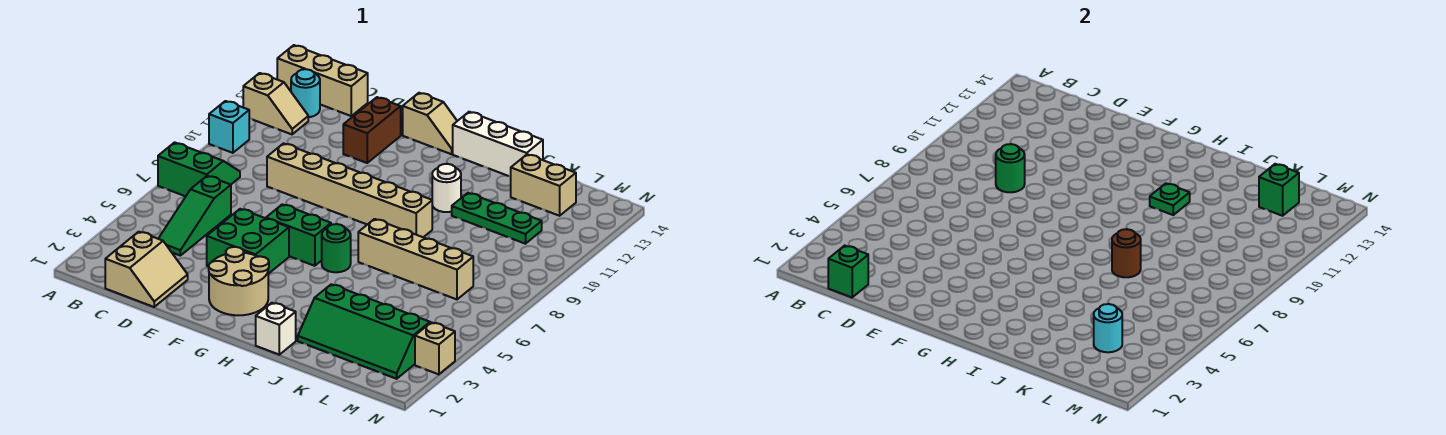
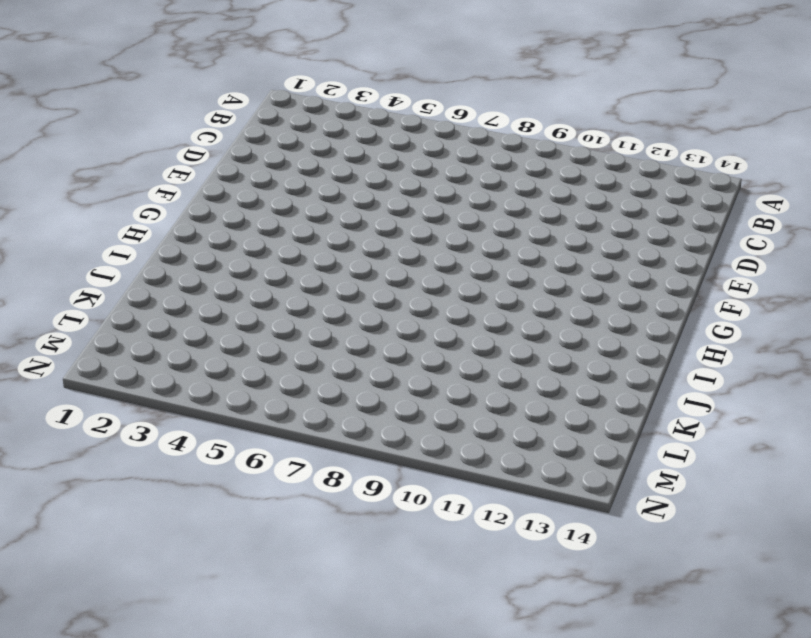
none -> green 2x2 slope [158,142,240,196]
none -> cyan 1x1 brick [209,101,249,153]
none -> tan 1x2 slope [243,73,308,134]

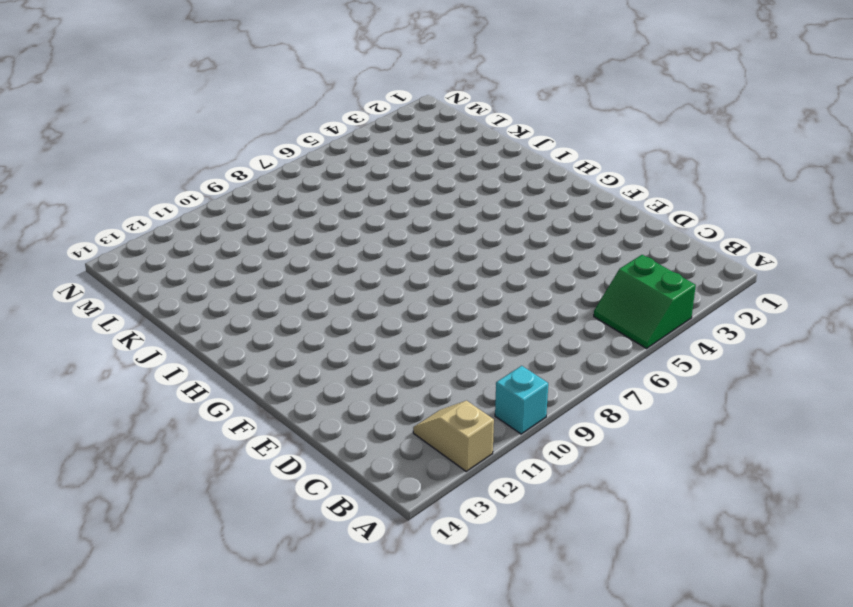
green 2x2 slope [594,255,696,348] -> green 2x2 slope moved to [158,142,240,196]
none -> tan 1x3 brick [277,45,368,116]
none -> cyan 1x1 round brick [291,69,320,117]
none -> tan 2x2 slope [105,232,188,307]

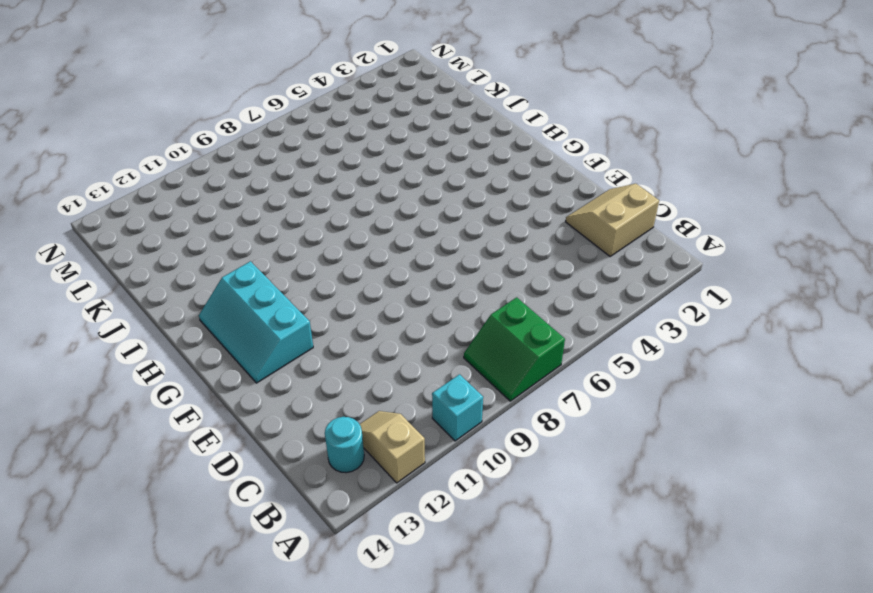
cyan 2x3 slope [199,261,313,383] -> none
none -> tan 1x3 brick [277,45,368,116]
none -> green 1x3 slope [158,176,231,256]
none -> tan 1x6 brick [267,143,432,237]

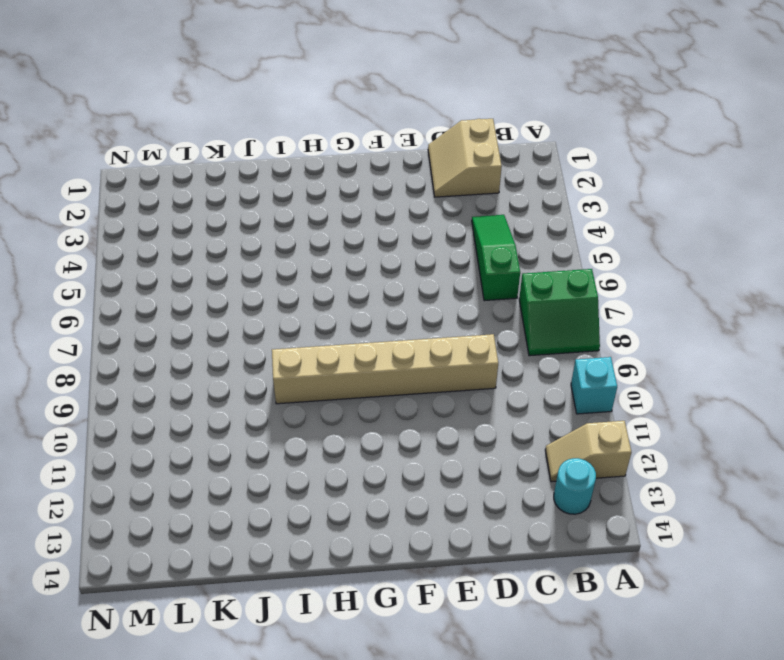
none -> tan 1x3 brick [277,45,368,116]
none -> green 2x2 brick [207,209,289,274]
none -> brown 1x2 brick [343,97,401,163]

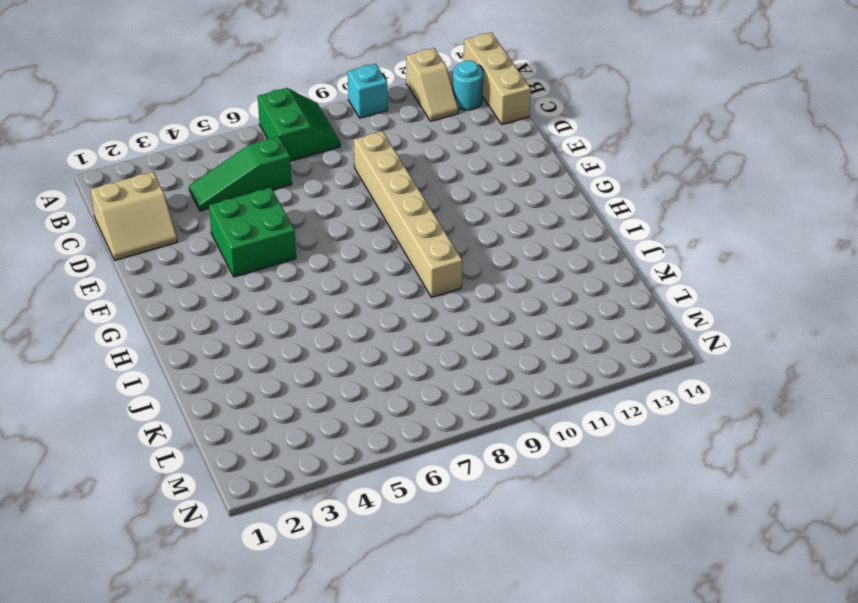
none -> brown 1x2 brick [343,97,401,163]
none -> tan 2x2 round brick [209,247,269,315]
none -> green 1x2 brick [266,204,331,266]

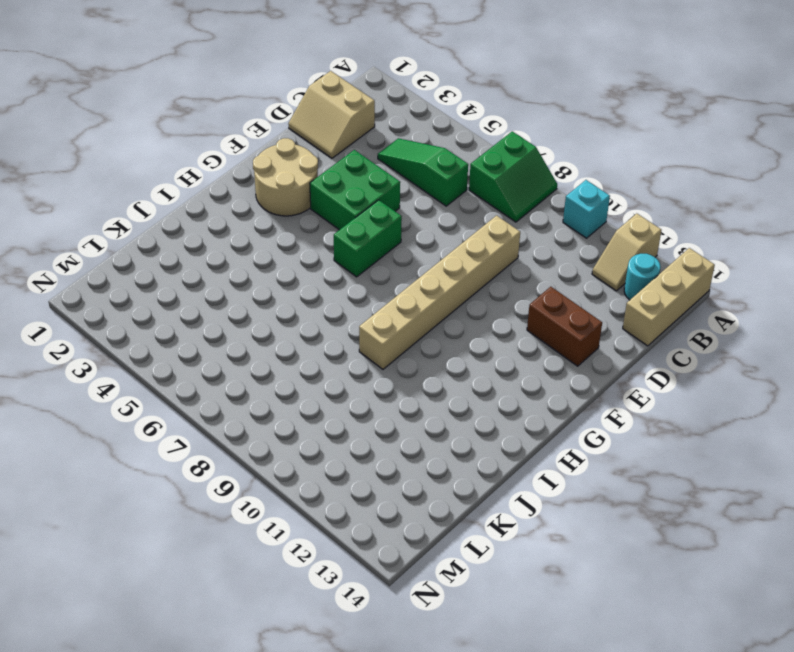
none -> tan 1x2 slope [403,93,457,154]
none -> green 1x1 round brick [322,224,351,272]
none -> white 1x3 brick [453,112,543,176]

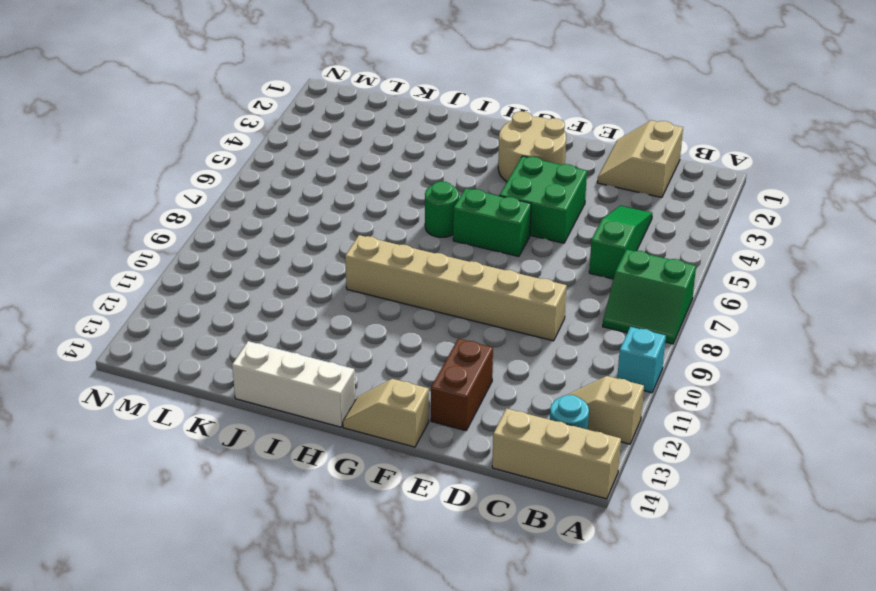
none -> white 1x1 brick [256,303,296,355]
none -> tan 1x4 brick [358,219,473,299]
none -> white 1x1 round brick [432,164,461,212]

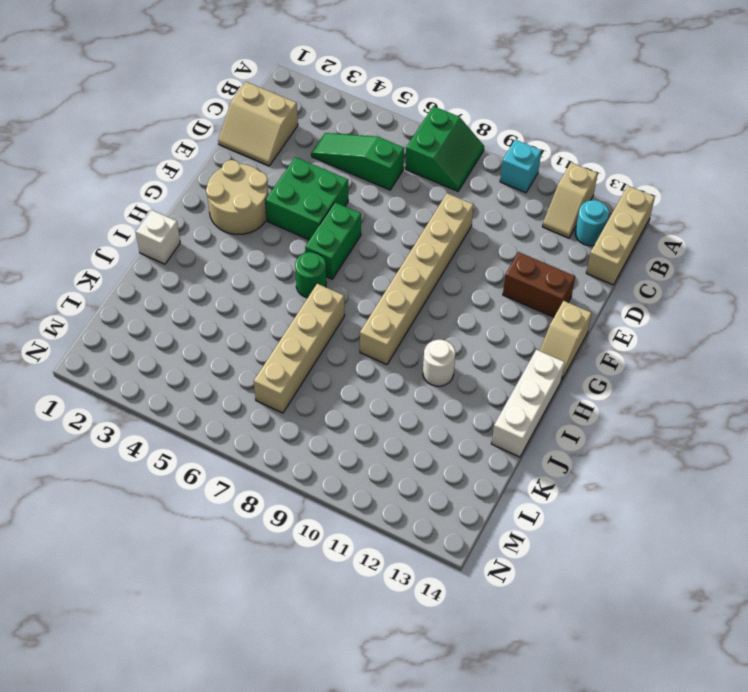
none -> green 2x4 slope [298,284,430,379]
none -> green 1x3 plate [452,193,542,244]
none -> tan 1x2 brick [511,154,576,216]

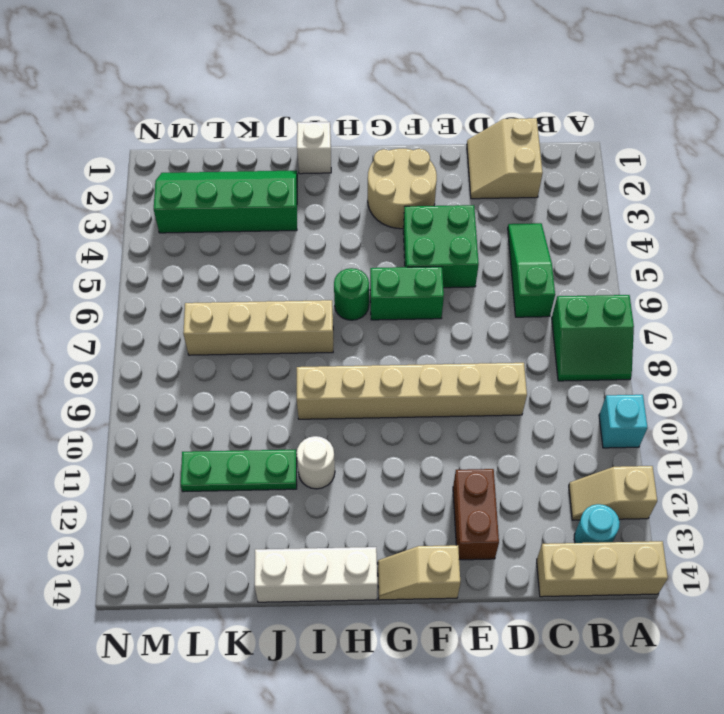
none -> tan 1x2 brick [511,154,576,216]
none -> tan 1x1 brick [415,322,455,374]
none -> green 1x1 brick [828,246,868,297]

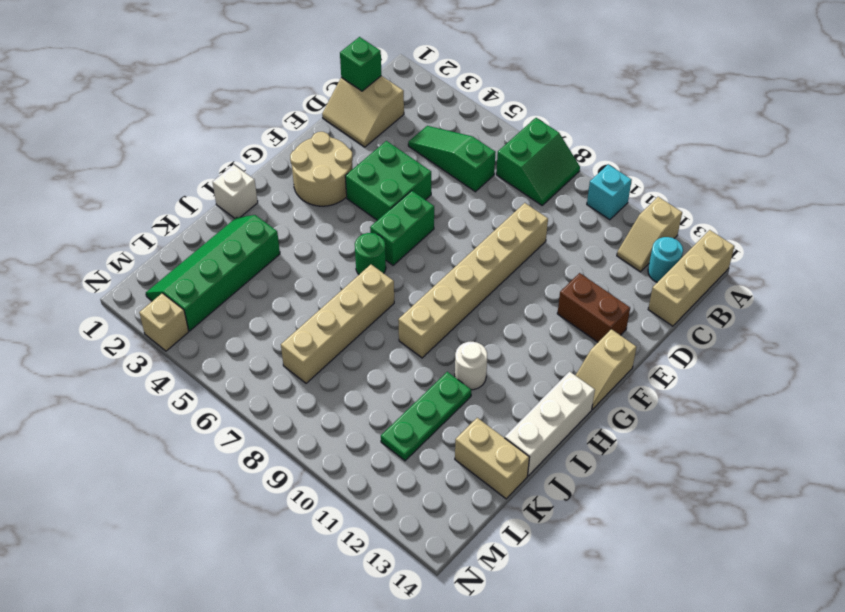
tan 1x2 brick [455,418,530,499] -> tan 1x2 brick turned to [511,154,576,216]
none -> green 1x1 round brick [996,144,1025,192]
none -> green 1x1 plate [1150,183,1190,215]
none -> brown 1x1 round brick [1112,229,1141,277]

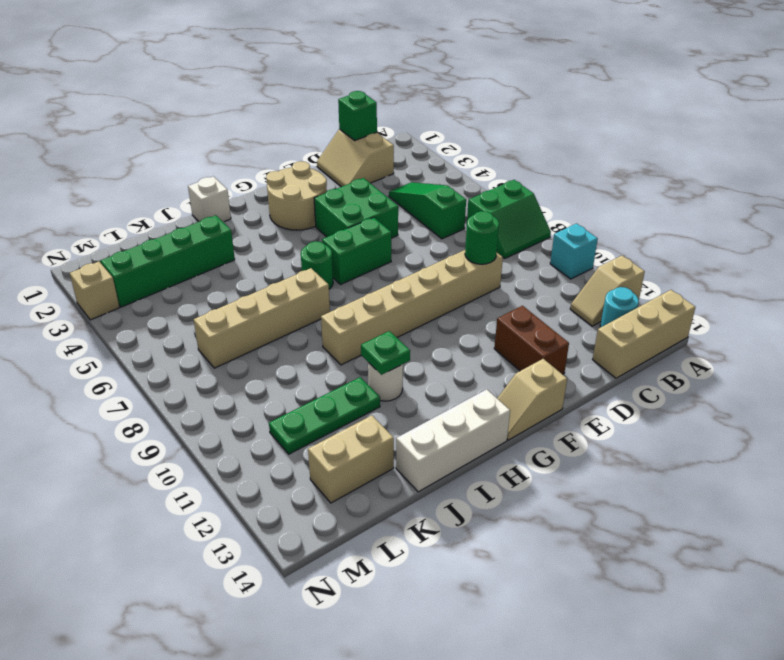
none -> brown 1x1 round brick [1112,229,1141,277]
none -> cyan 1x1 round brick [1094,304,1122,352]
none -> green 1x1 brick [1259,164,1299,216]

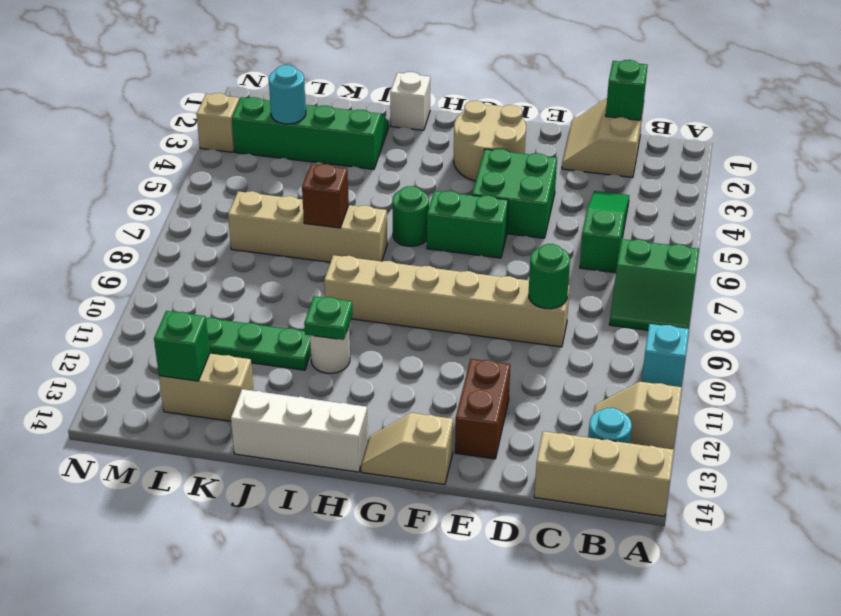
brown 1x1 brick [302,164,349,228] -> brown 1x1 round brick [1112,229,1141,277]

